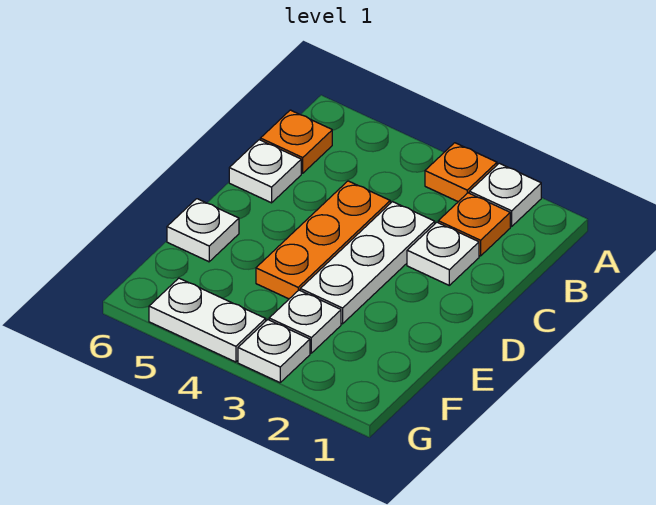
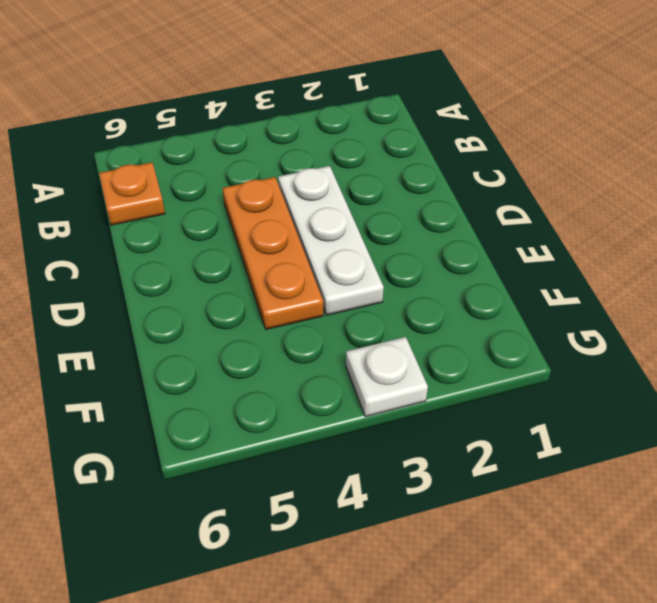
none -> white 1x1 plate [469,163,541,226]
none -> orange 1x1 plate [425,143,497,202]
none -> orange 1x1 plate [438,193,510,256]

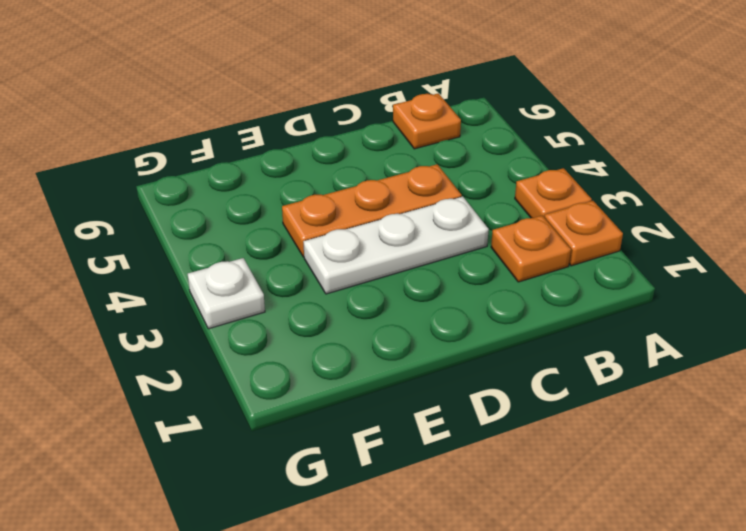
orange 1x1 plate [544,201,623,266] -> white 1x1 plate [469,163,541,226]
none -> white 1x1 plate [407,222,479,285]
none -> white 1x1 plate [229,140,301,203]
none -> white 1x1 plate [167,199,239,262]

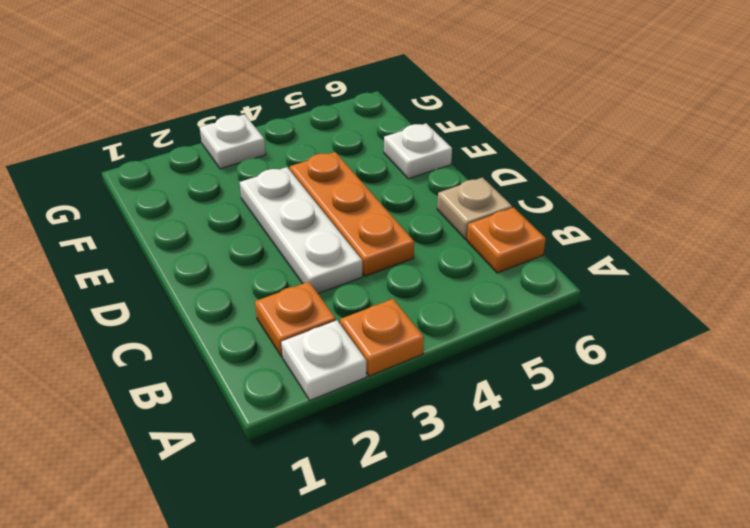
tan 1x1 plate [437,177,512,239] -> white 1x1 plate [229,140,301,203]
none -> white 1x1 plate [407,222,479,285]
none -> white 1x1 plate [269,290,341,353]
none -> white 1x2 plate [149,278,266,362]

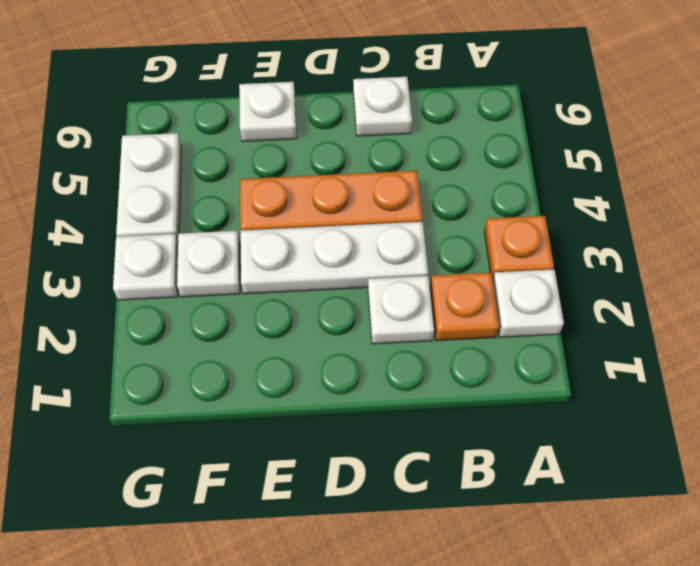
none -> orange 1x1 plate [260,110,332,173]

